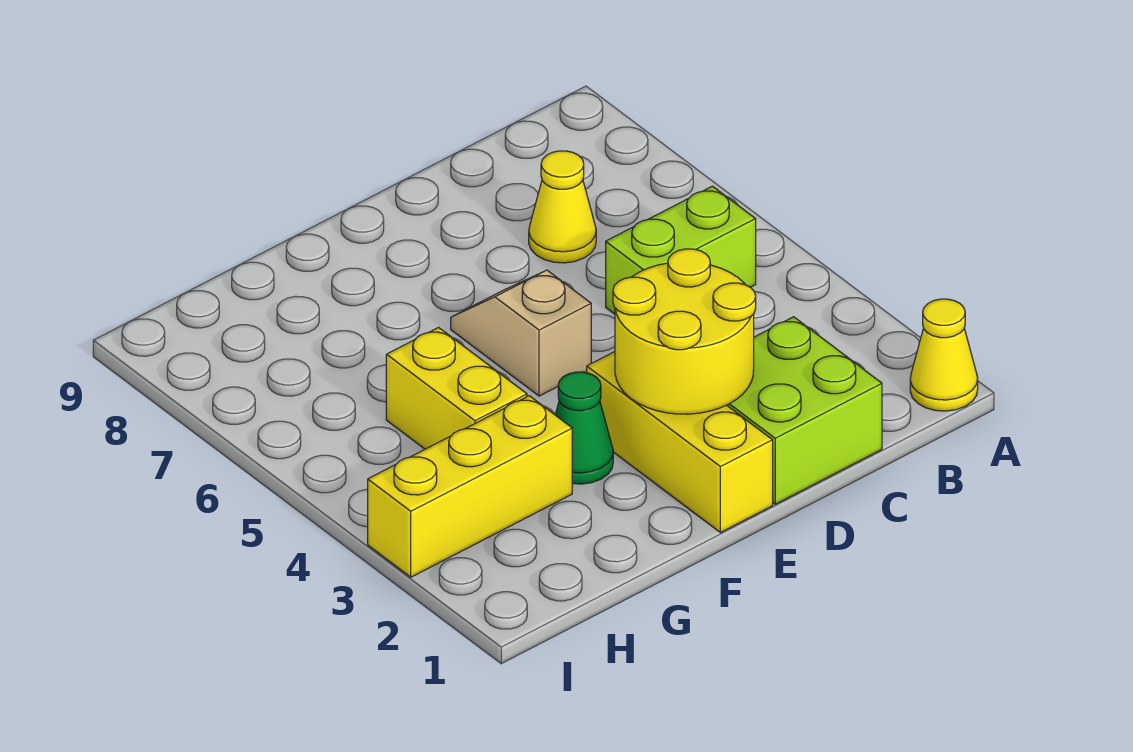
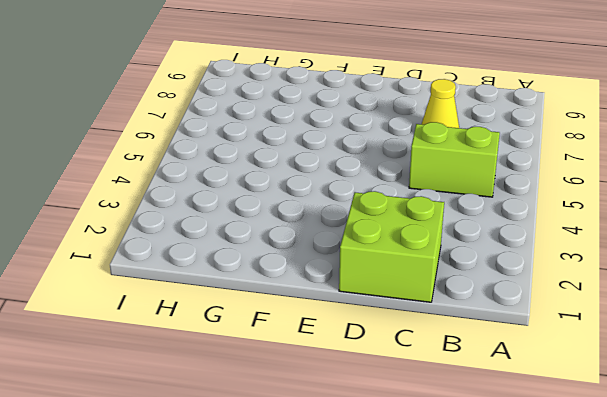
none -> yellow 1x1 cone [910,299,978,411]
none -> yellow 1x3 brick [587,352,773,533]

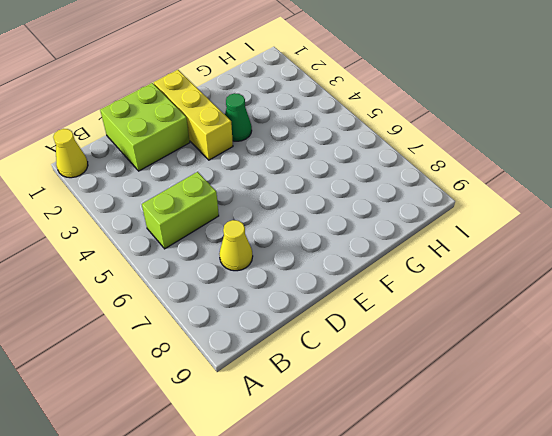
none -> tan 1x2 slope [451,270,591,396]
none -> yellow 1x3 brick [368,396,572,577]

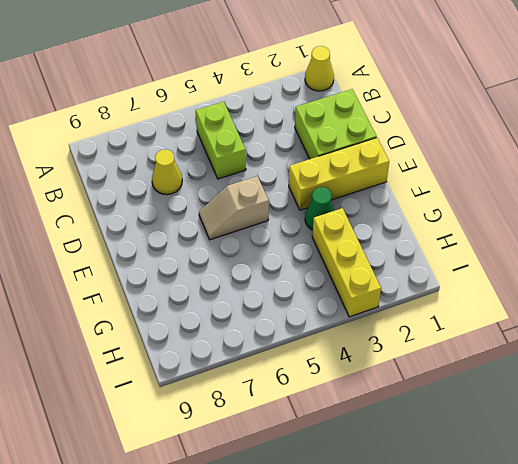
none -> yellow 1x2 brick [386,327,527,449]
none -> yellow 2x2 round brick [613,249,756,414]

